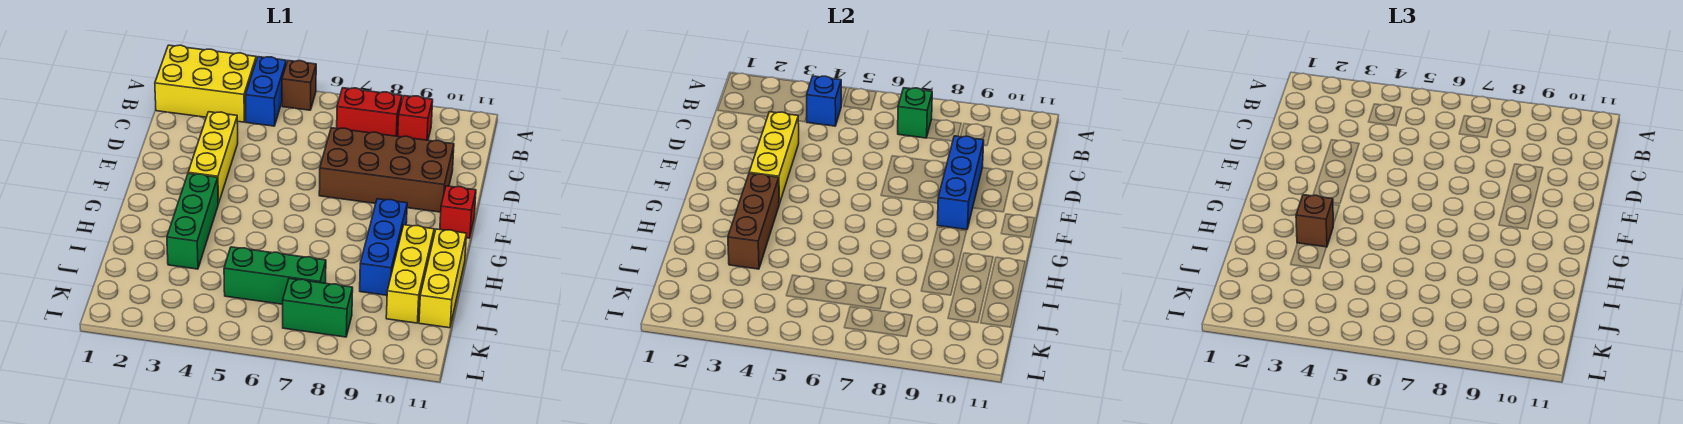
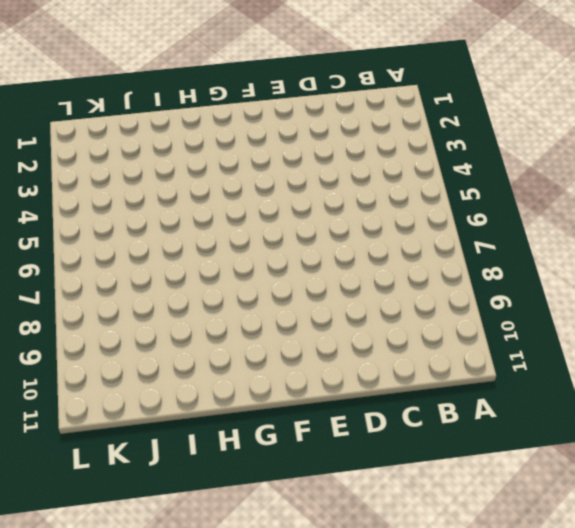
none -> yellow 2x3 brick [155,45,256,122]
none -> blue 1x2 brick [246,57,286,126]
none -> brown 1x1 brick [282,61,316,110]

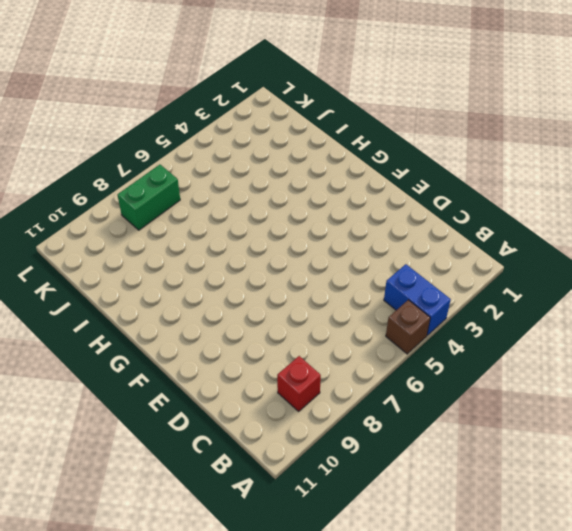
none -> yellow 2x3 brick [155,45,256,122]
none -> red 1x2 brick [337,88,402,136]
none -> yellow 1x3 brick [188,112,238,204]

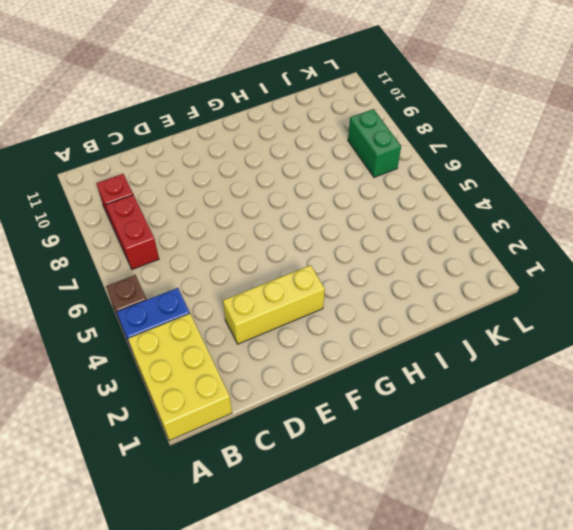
none -> brown 2x4 brick [319,128,454,212]
none -> red 1x1 brick [440,186,476,238]
none -> green 1x3 brick [167,173,218,269]

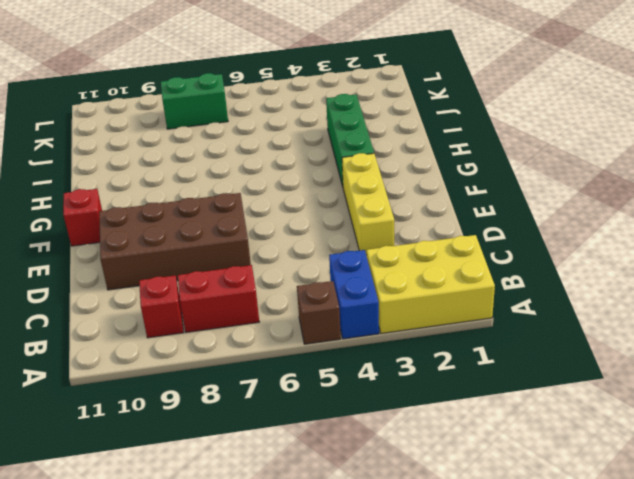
none -> blue 1x3 brick [360,199,407,295]
none -> yellow 1x3 brick [386,225,434,323]
none -> yellow 1x3 brick [419,229,466,328]

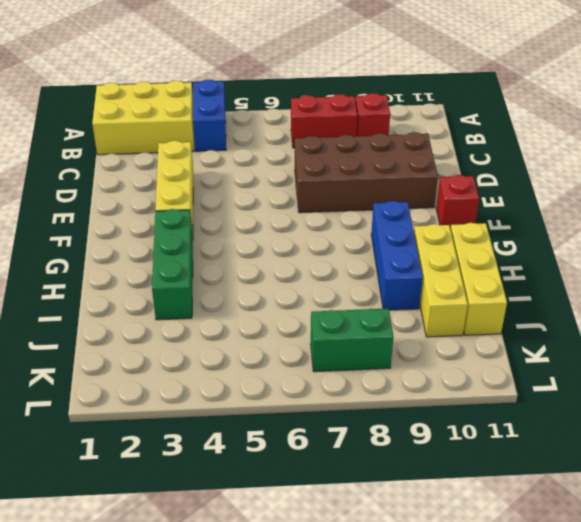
none -> brown 1x1 brick [282,61,316,110]
none -> green 1x3 brick [224,247,326,304]
none -> blue 1x1 brick [806,76,841,126]

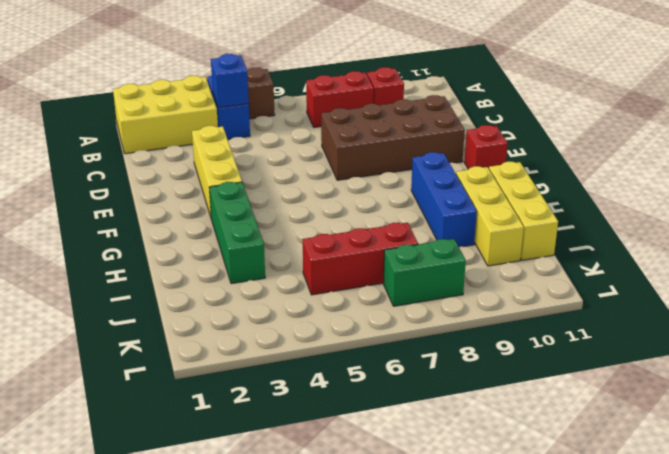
red 1x3 brick [303,223,418,295] -> green 1x3 brick [224,247,326,304]
none -> green 1x1 brick [898,88,932,138]
none -> yellow 1x3 brick [749,112,799,204]
none -> blue 1x3 brick [937,136,984,230]

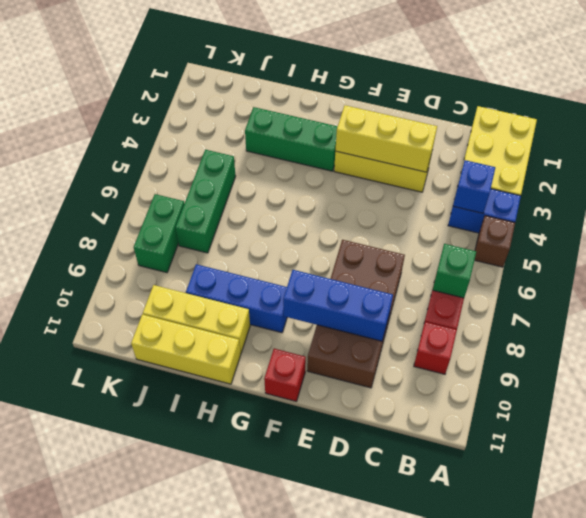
none -> brown 1x3 brick [728,173,779,269]
none -> brown 1x1 brick [1296,195,1333,247]

